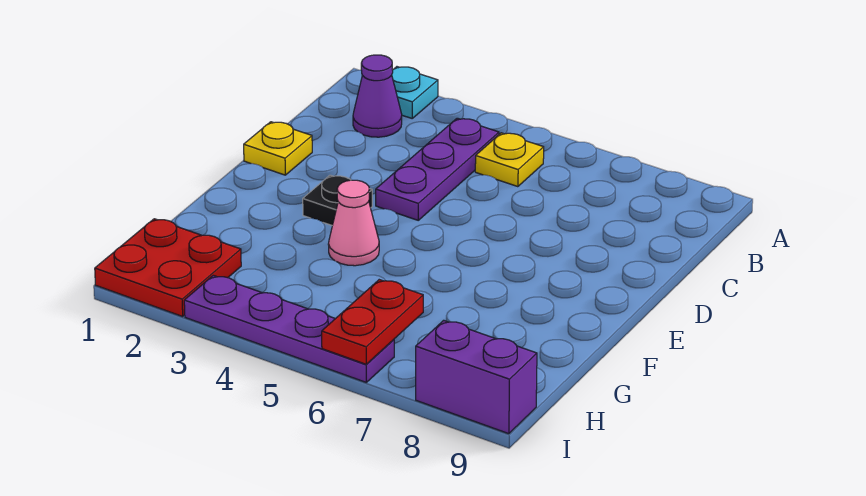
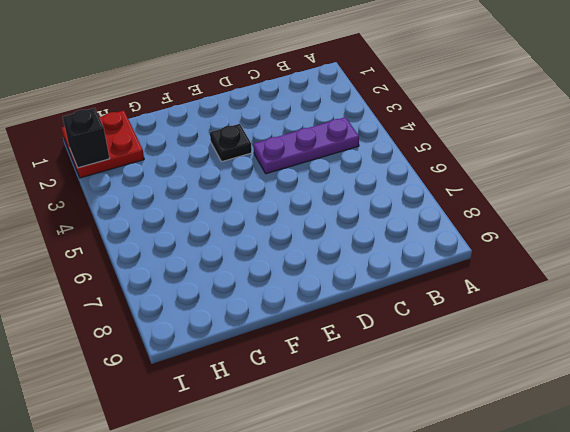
black 1x1 brick [63,108,110,168] -> none
none -> cyan 1x1 plate [392,67,438,118]
none -> purple 1x1 cone [353,55,402,137]

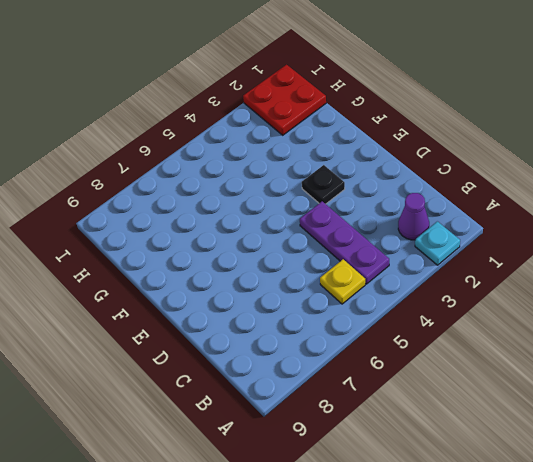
none -> yellow 1x1 plate [244,122,312,175]
none -> pink 1x1 cone [328,180,379,266]

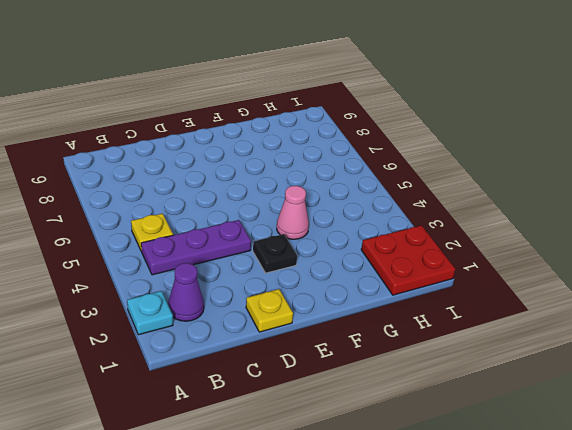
none -> purple 1x4 plate [184,275,394,382]
none -> purple 1x2 brick [416,320,537,434]

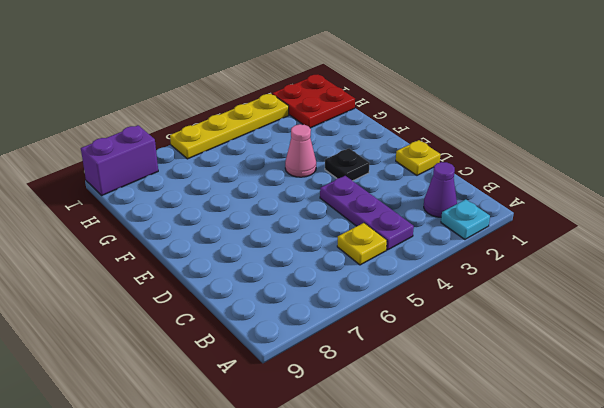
yellow 1x4 plate [170,94,289,159] -> purple 1x4 plate [184,275,394,382]
none -> red 1x2 plate [322,280,423,364]

